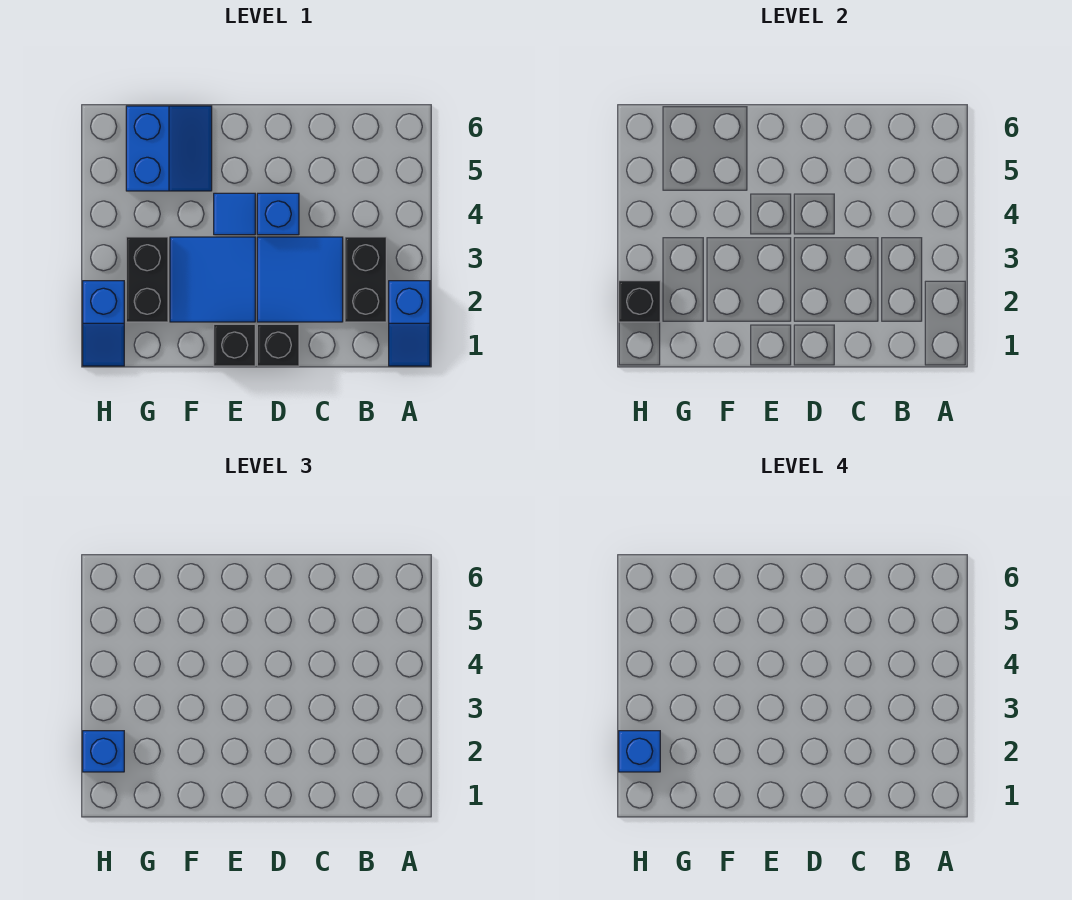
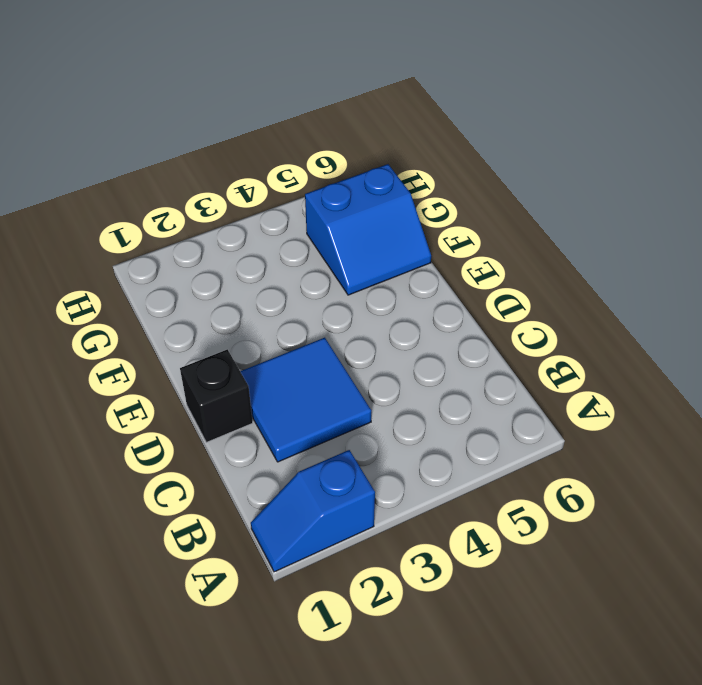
none -> black 1x2 brick [345,237,386,322]
none -> blue 1x1 brick [257,193,299,235]
none -> black 1x1 brick [214,324,255,366]

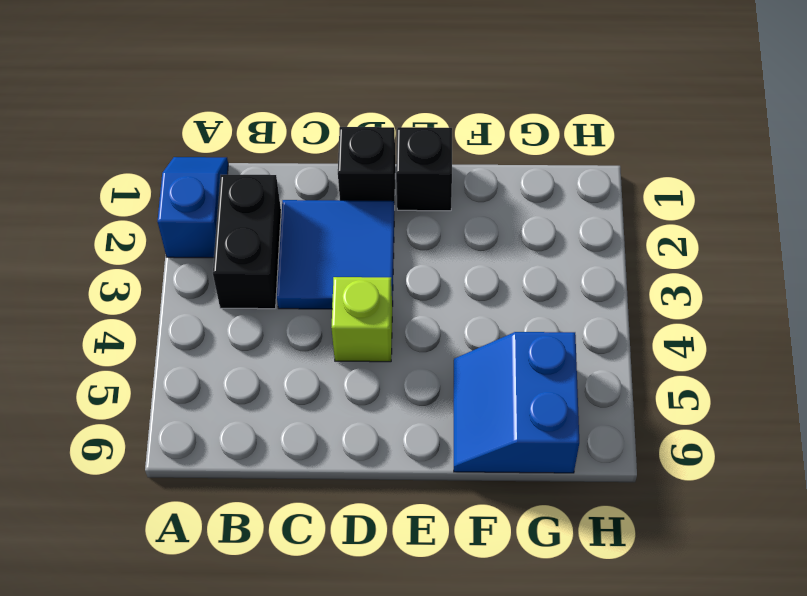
lime 1x1 brick [331,277,392,362] -> blue 1x1 brick [257,193,299,235]
none -> blue 2x2 tile [170,237,255,322]
none -> blue 1x1 tile [214,193,255,235]
none -> black 1x2 brick [126,237,168,322]

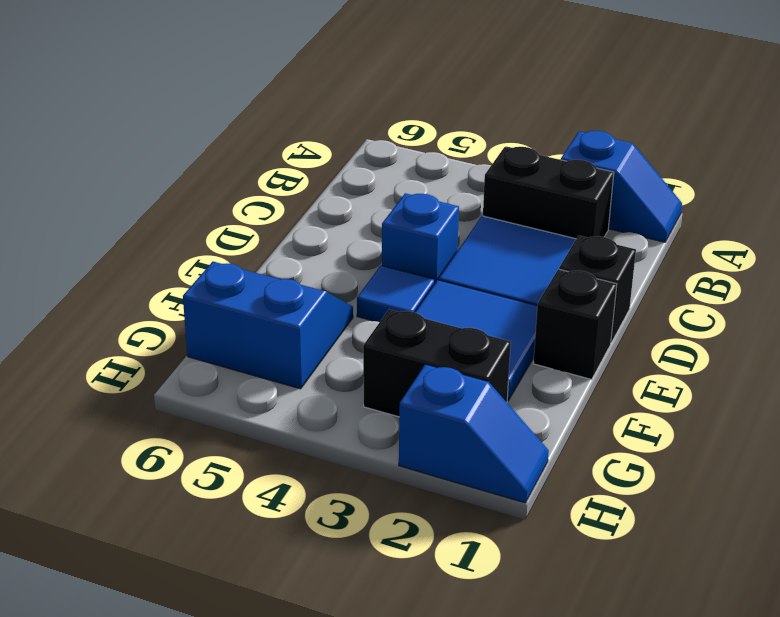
none -> black 1x1 brick [619,281,660,322]
none -> blue 1x1 brick [83,731,124,772]
none -> blue 1x1 brick [619,731,660,772]

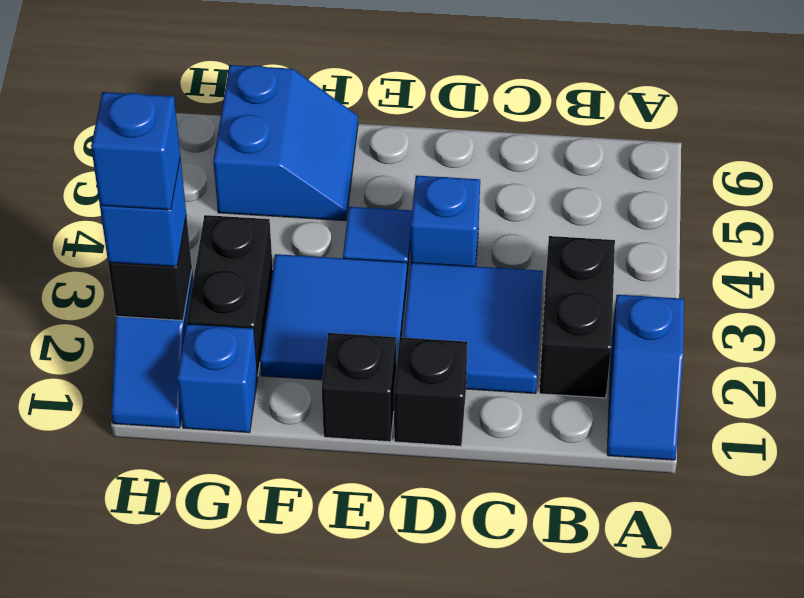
blue 1x1 brick [177,324,257,433] -> none

